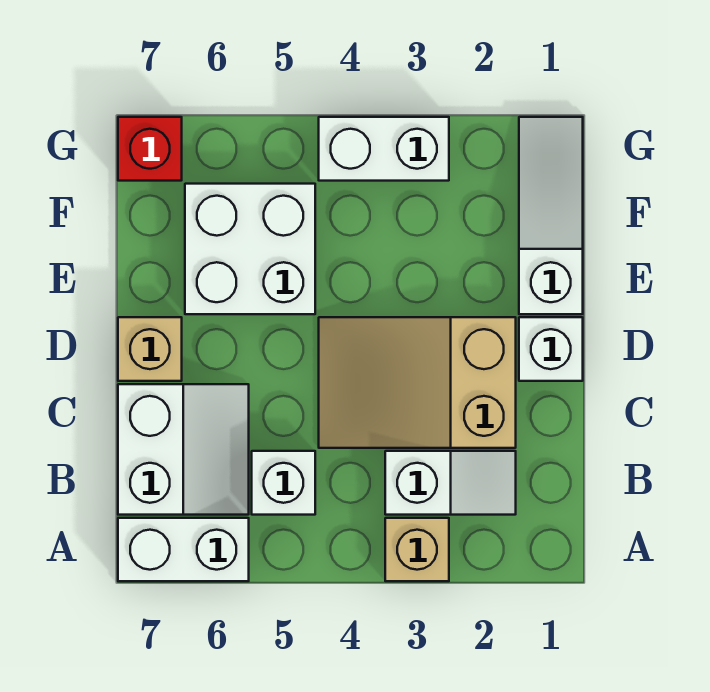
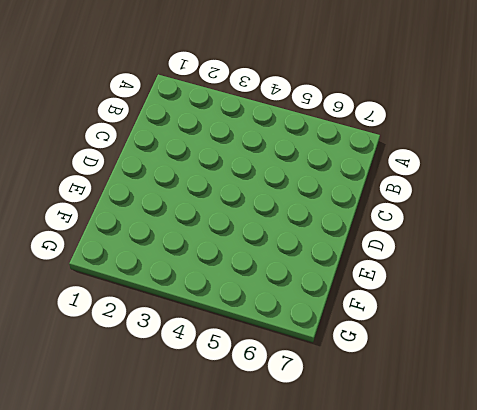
none -> tan 1x1 brick [385,518,449,581]
none -> white 1x2 brick [118,518,249,581]
none -> white 1x2 slope [385,451,516,515]

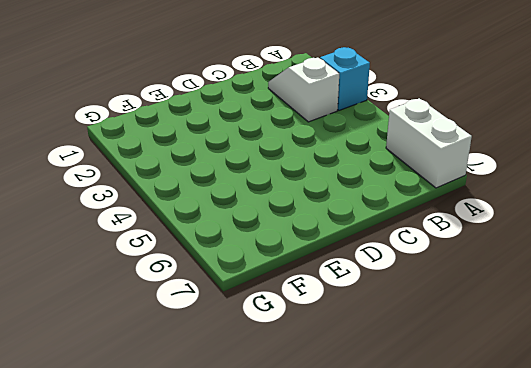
cyan 1x1 brick [320,47,370,110] -> tan 1x1 brick [385,518,449,581]
none -> white 1x1 brick [252,451,315,515]
none -> white 2x2 slope [118,384,249,515]
none -> tan 2x3 slope [319,317,516,448]

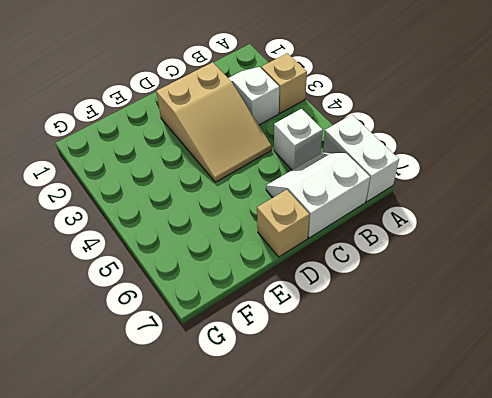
none -> white 1x1 brick [519,317,583,381]
none -> white 1x3 slope [519,117,583,314]
none -> white 2x2 brick [185,184,315,314]

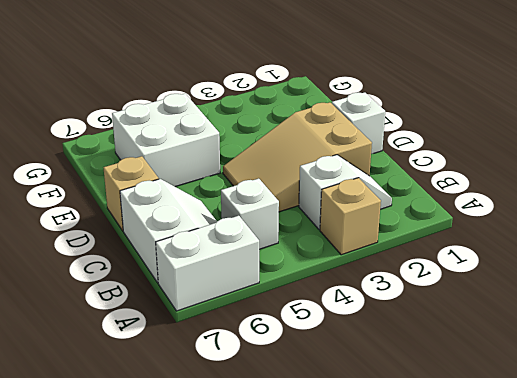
none -> white 1x3 slope [519,117,583,314]
none -> white 1x2 brick [319,117,449,181]
none -> red 1x1 brick [118,117,182,181]

